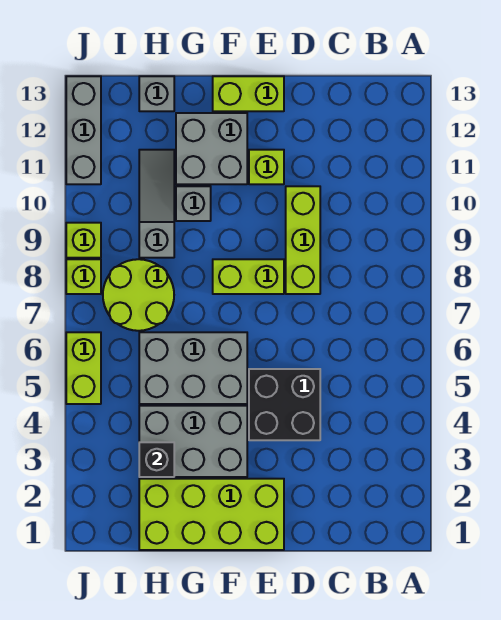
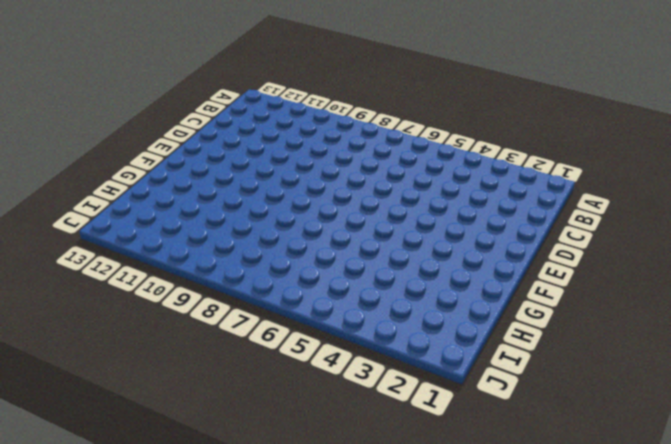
none -> black 2x2 brick [249,369,320,440]
none -> lime 1x3 brick [286,186,320,294]
none -> lime 2x4 brick [139,479,284,550]

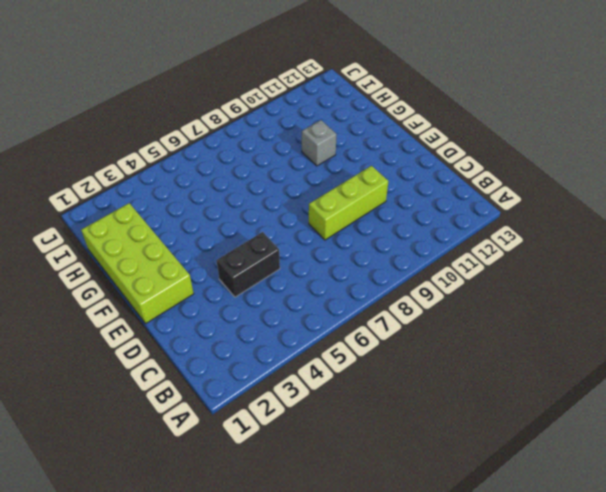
black 1x2 brick [217,232,280,297] -> black 2x2 brick [249,369,320,440]
none -> lime 1x2 brick [213,259,284,294]
none -> lime 1x1 brick [249,150,284,184]
none -> lime 1x2 brick [213,76,284,111]

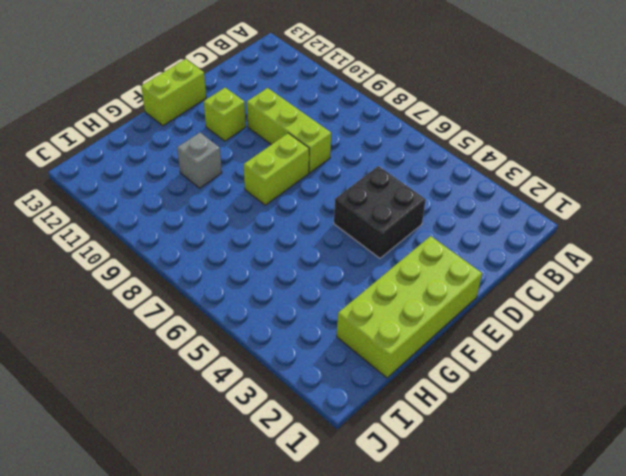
none -> grey 2x3 brick [139,406,247,477]
none -> grey 2x3 brick [139,332,247,404]
none -> grey 2x2 brick [176,113,247,184]

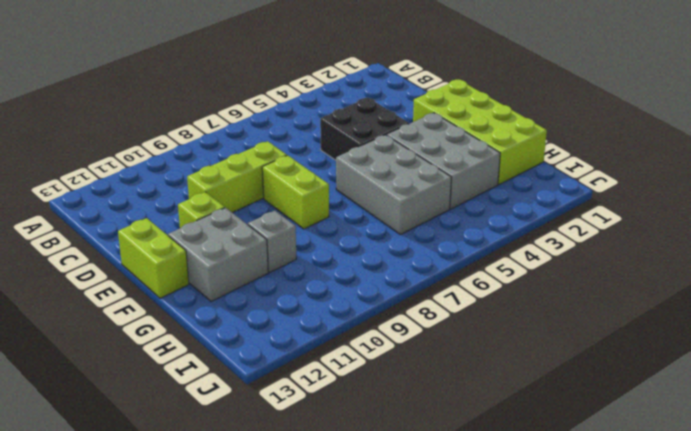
none -> lime 2x2 round brick [103,259,174,331]
none -> grey 1x3 slope [139,150,174,258]
none -> grey 1x1 brick [139,76,174,111]

